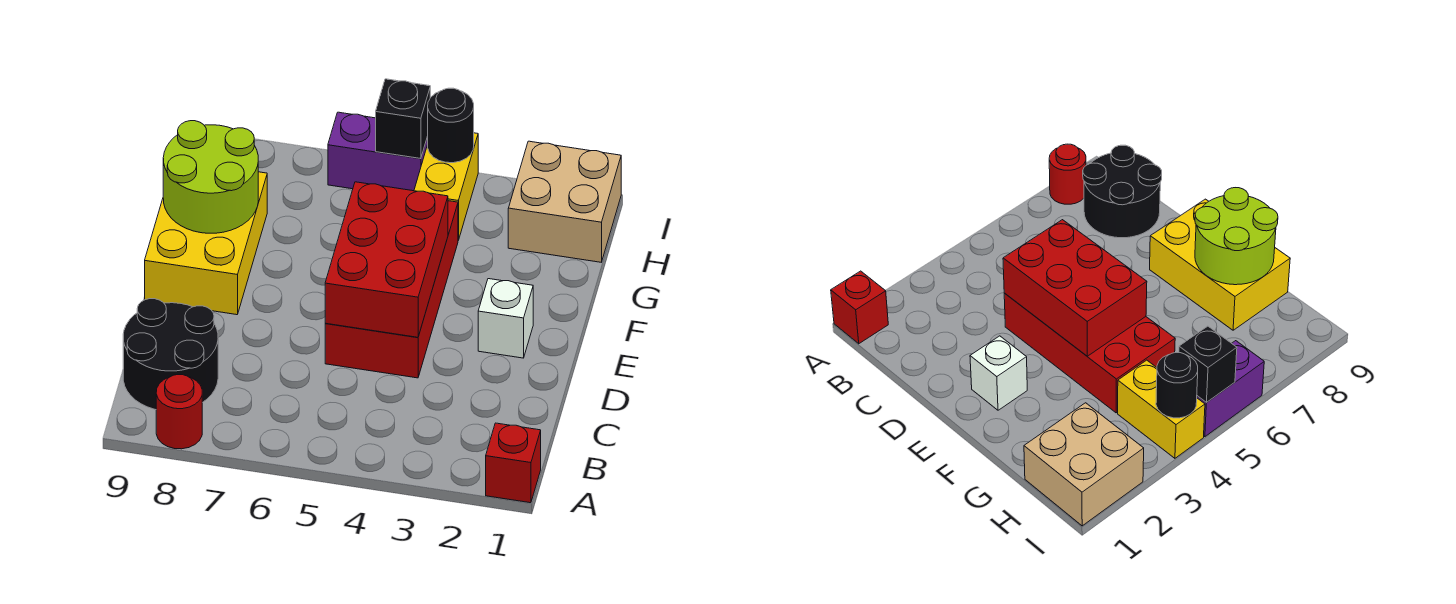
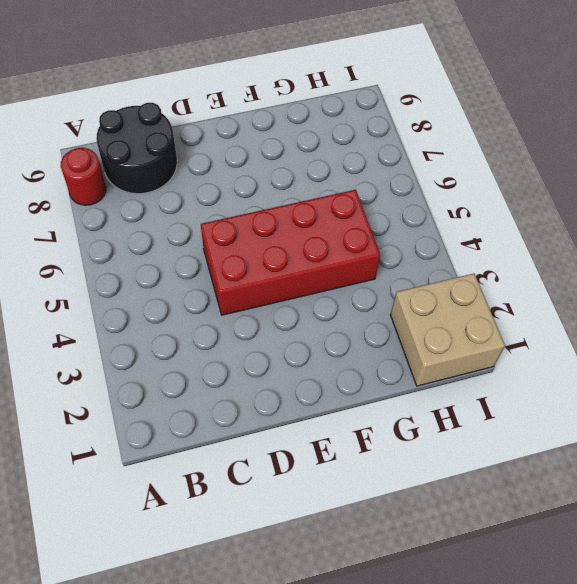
none -> red 1x1 brick [486,423,541,503]
none -> white 1x1 brick [478,279,533,358]
none -> yellow 2x3 brick [145,172,267,315]

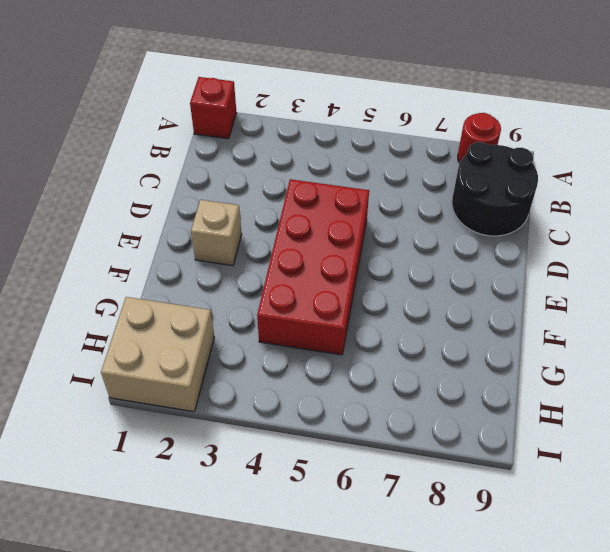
tan 1x1 brick [191,200,242,266] -> white 1x1 brick [478,279,533,358]
none -> yellow 2x3 brick [145,172,267,315]
none -> yellow 1x2 brick [414,133,478,240]
none -> purple 1x2 brick [328,112,428,191]

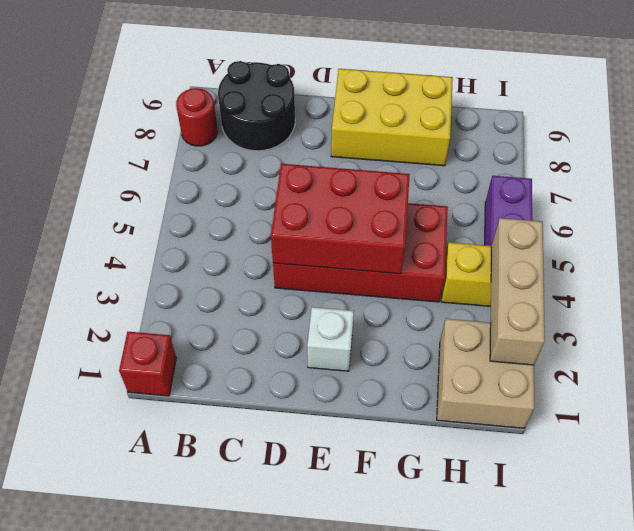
tan 1x3 brick [490,218,545,365] -> black 1x1 round brick [427,88,474,163]
none -> lime 2x2 round brick [163,121,258,233]
none -> black 1x1 brick [376,79,430,159]

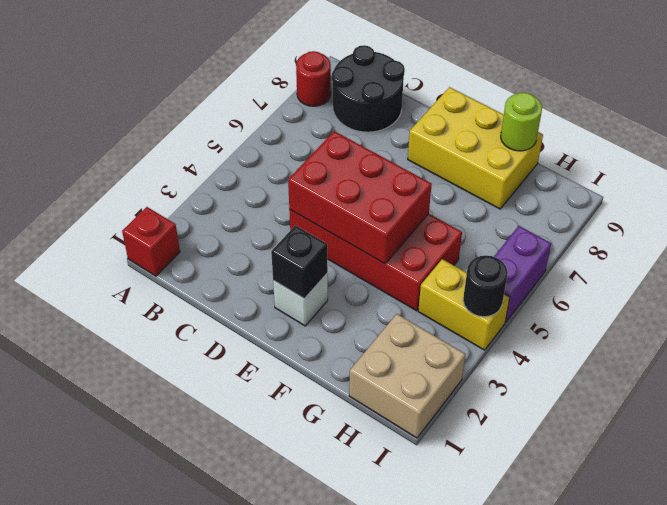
black 1x1 brick [271,225,328,299] -> black 1x1 brick moved to [376,79,430,159]
lime 1x1 round brick [501,93,542,151] -> lime 2x2 round brick [163,121,258,233]

